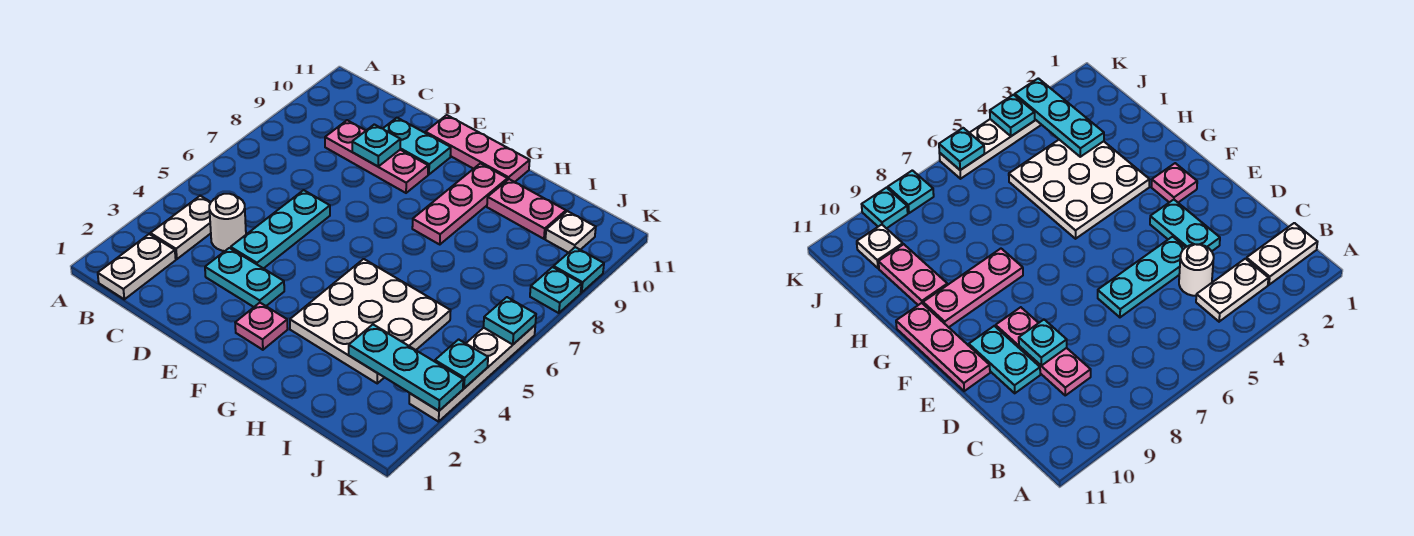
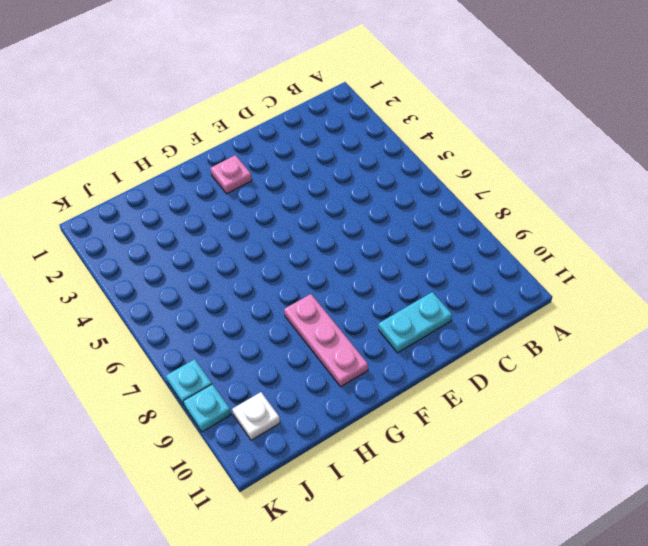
none -> white 1x2 plate [98,234,176,299]
none -> white 1x2 plate [150,196,211,259]
none -> white 1x1 round brick [209,194,246,251]

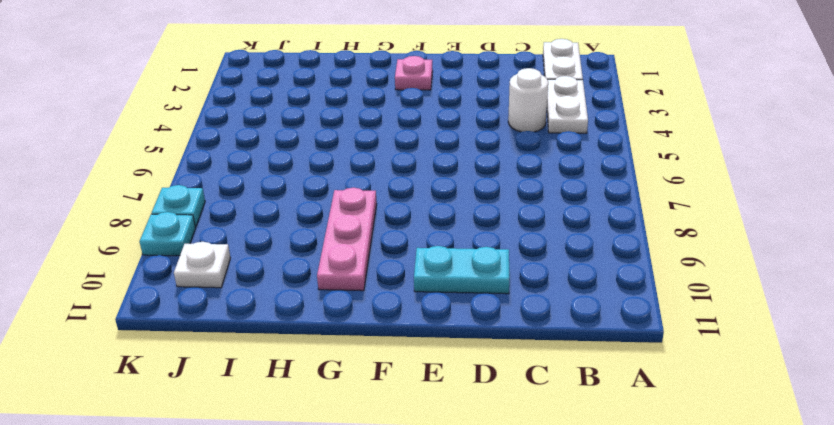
none -> pink 1x3 plate [325,120,428,193]
none -> cyan 1x2 plate [205,248,284,307]
none -> cyan 1x3 plate [231,190,330,269]

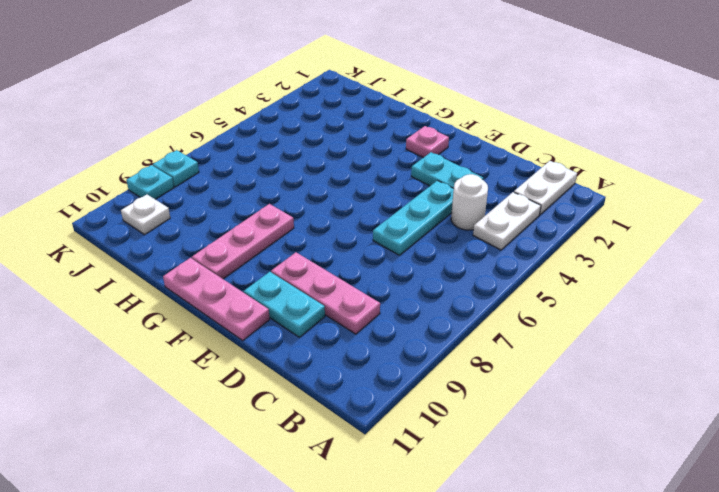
none -> white 3x3 plate [290,259,451,383]
none -> pink 1x2 plate [487,179,566,239]
none -> white 1x4 plate [409,325,535,422]

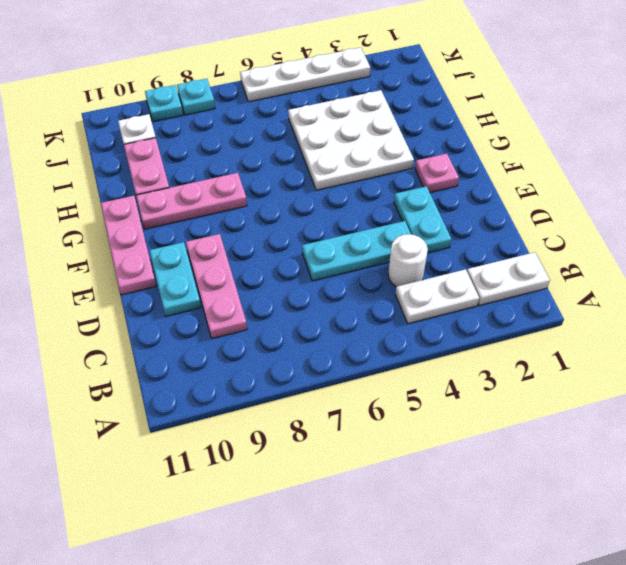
none -> cyan 1x1 plate [352,124,401,166]
none -> cyan 1x3 plate [349,325,463,411]
none -> cyan 1x1 plate [435,339,488,388]

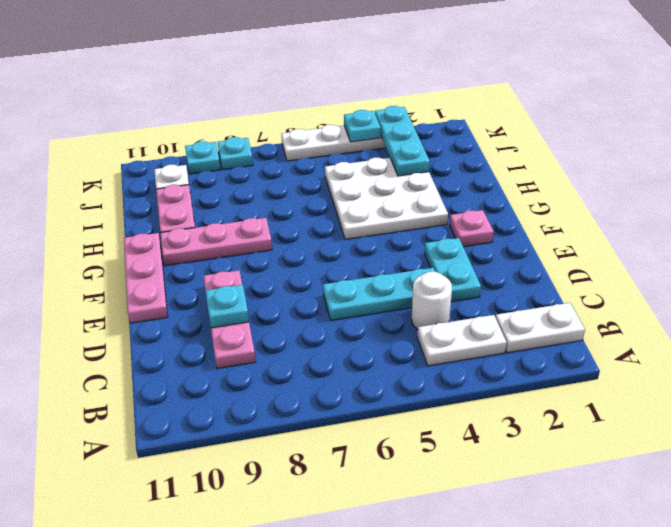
none -> cyan 1x2 plate [383,118,451,175]
none -> cyan 1x1 plate [484,297,536,345]

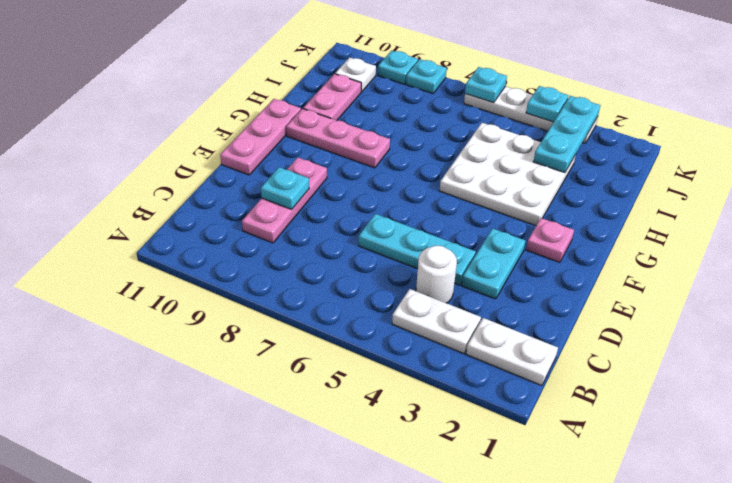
none -> cyan 1x2 plate [383,118,451,175]

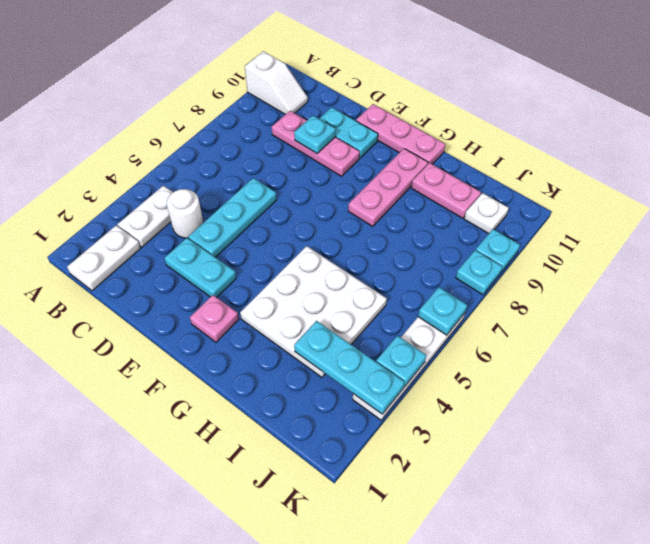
white 1x2 slope [245,51,308,114] -> none

